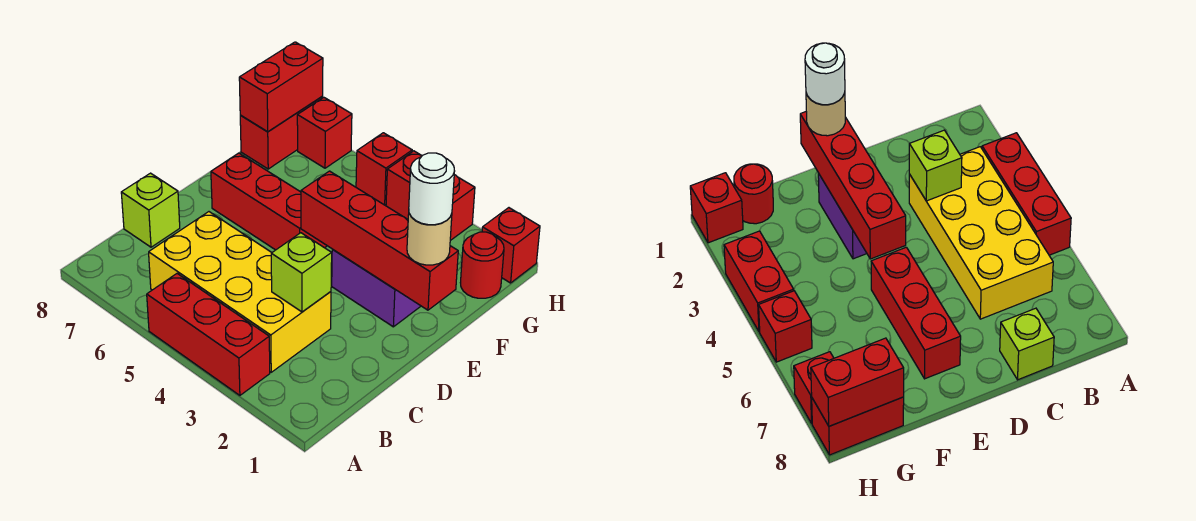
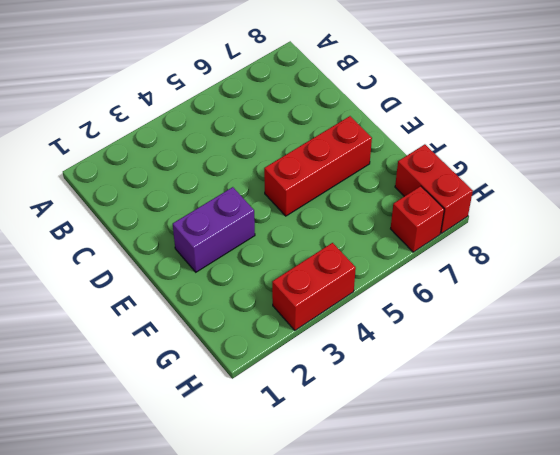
none -> red 1x3 brick [147,274,270,395]
none -> yellow 2x4 brick [149,212,331,372]
none -> lime 1x1 brick [121,173,180,247]

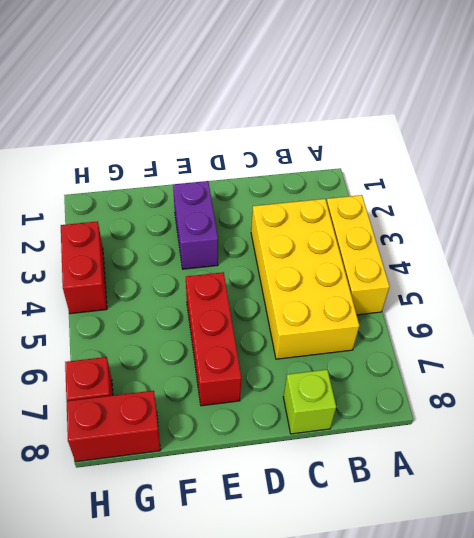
yellow 1x3 brick [326,195,390,315] -> red 1x3 brick [147,274,270,395]
none -> red 1x1 round brick [460,232,504,298]
none -> red 1x1 brick [482,208,540,283]
none -> red 1x1 brick [356,133,412,205]

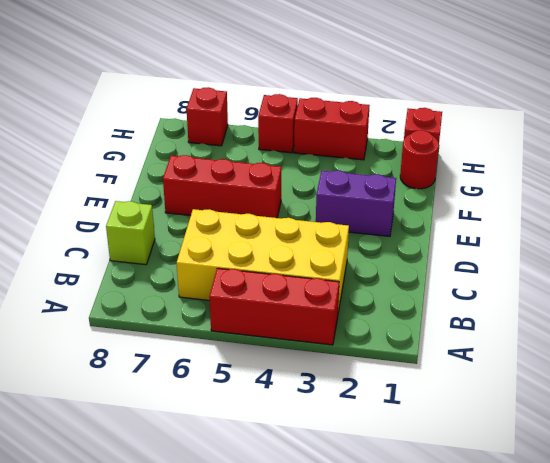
none -> red 1x2 brick [240,97,323,169]
none -> lime 1x1 brick [271,233,332,312]
none -> red 1x4 brick [301,171,458,310]

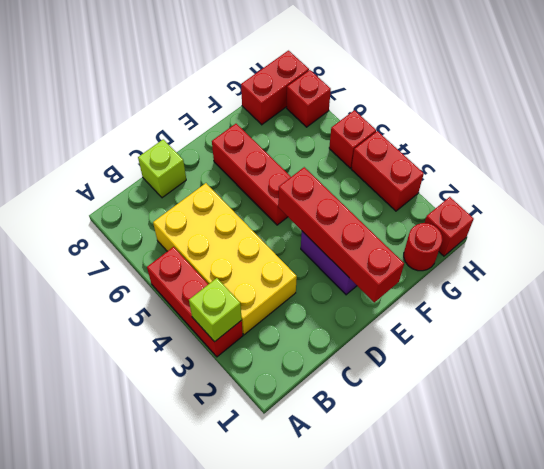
lime 1x1 brick [189,278,242,342] -> lime 1x1 brick moved to [271,233,332,312]
none -> red 1x2 brick [239,42,323,132]
none -> tan 1x1 round brick [407,214,452,265]
none -> white 1x1 round brick [409,153,454,225]

